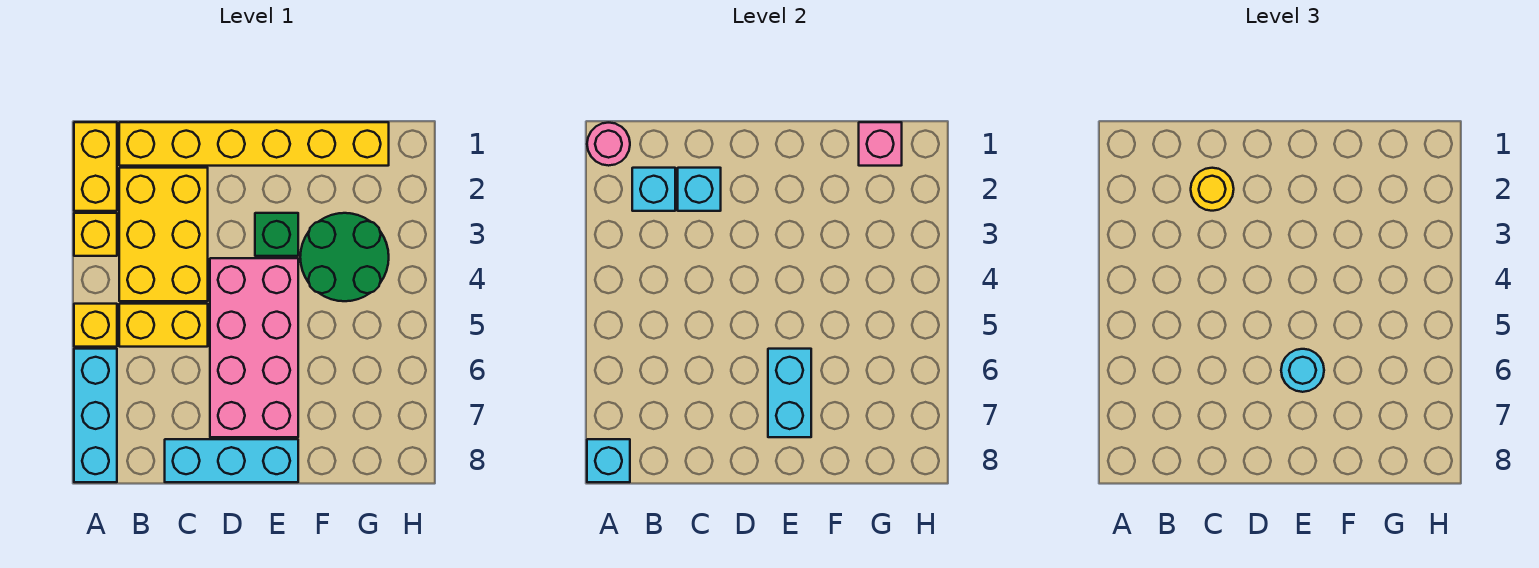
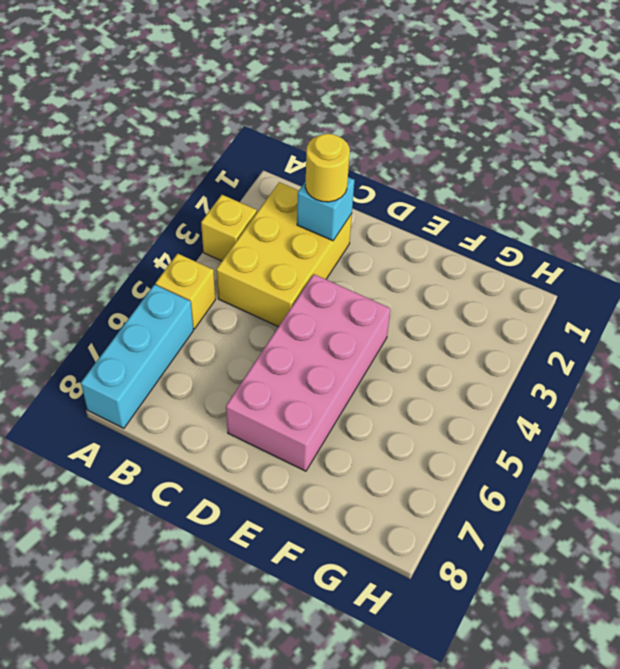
none -> yellow 1x2 brick [74,122,117,211]
none -> yellow 1x6 brick [119,122,389,166]
none -> yellow 1x2 brick [119,304,208,347]

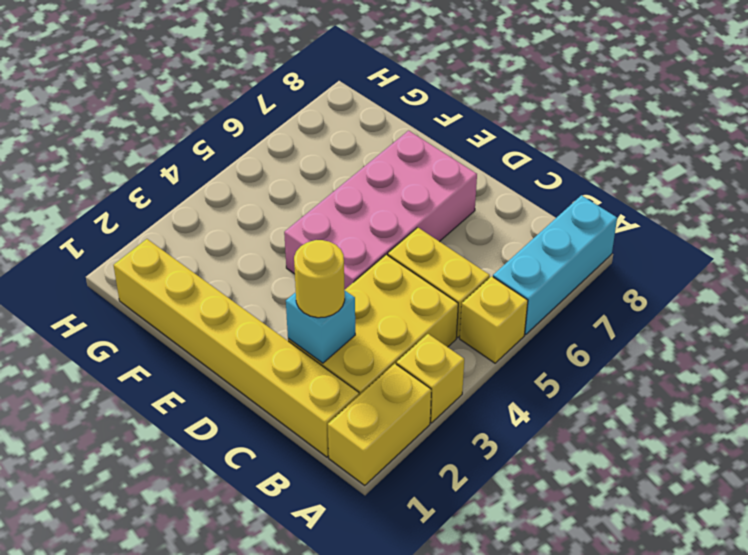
none -> cyan 1x3 brick [165,439,298,482]
none -> green 1x1 brick [255,213,298,256]
none -> green 2x2 round brick [300,213,389,301]

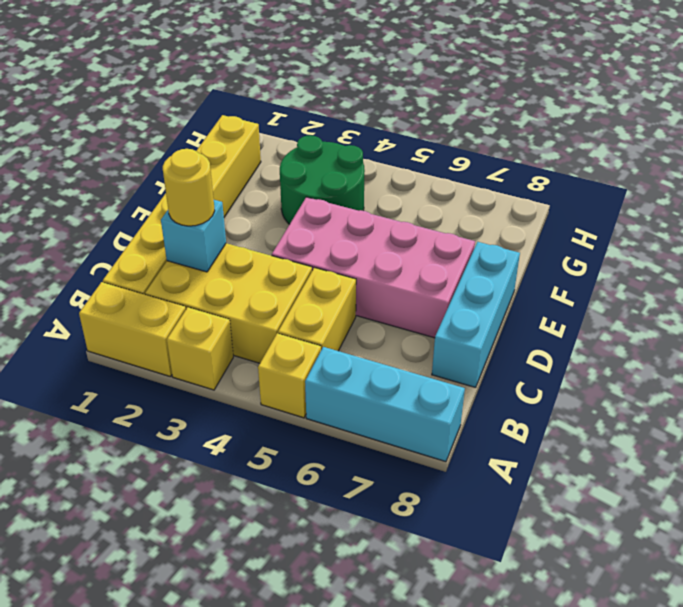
none -> green 1x1 brick [255,213,298,256]
none -> pink 1x1 round brick [587,123,630,166]
none -> cyan 1x1 brick [587,439,630,482]

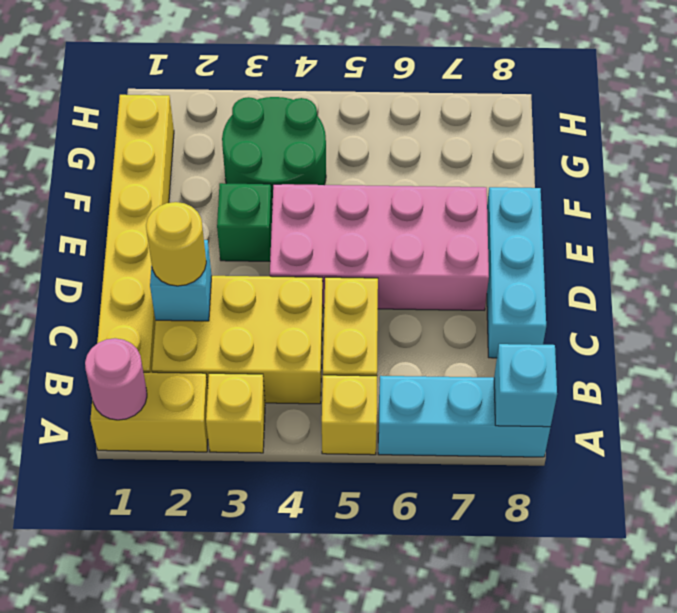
none -> cyan 1x1 brick [632,168,675,211]
none -> cyan 1x2 brick [768,349,811,437]
none -> pink 1x1 brick [859,122,902,166]

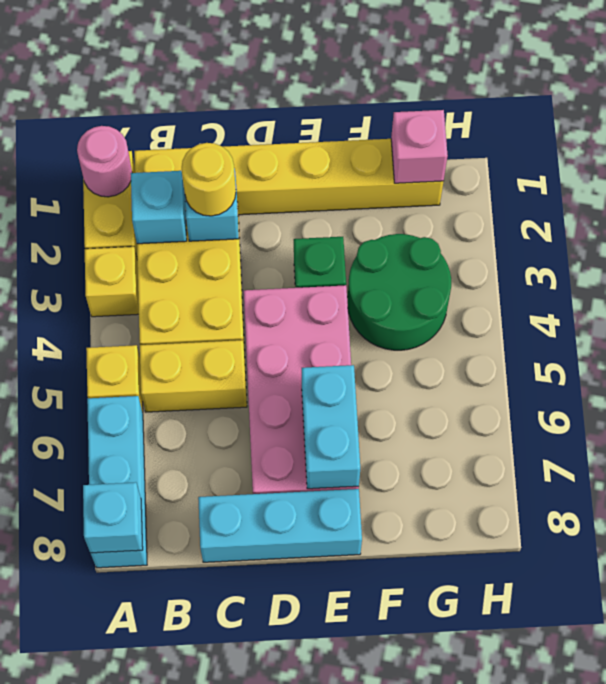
none -> cyan 1x1 round brick [1281,349,1324,392]

